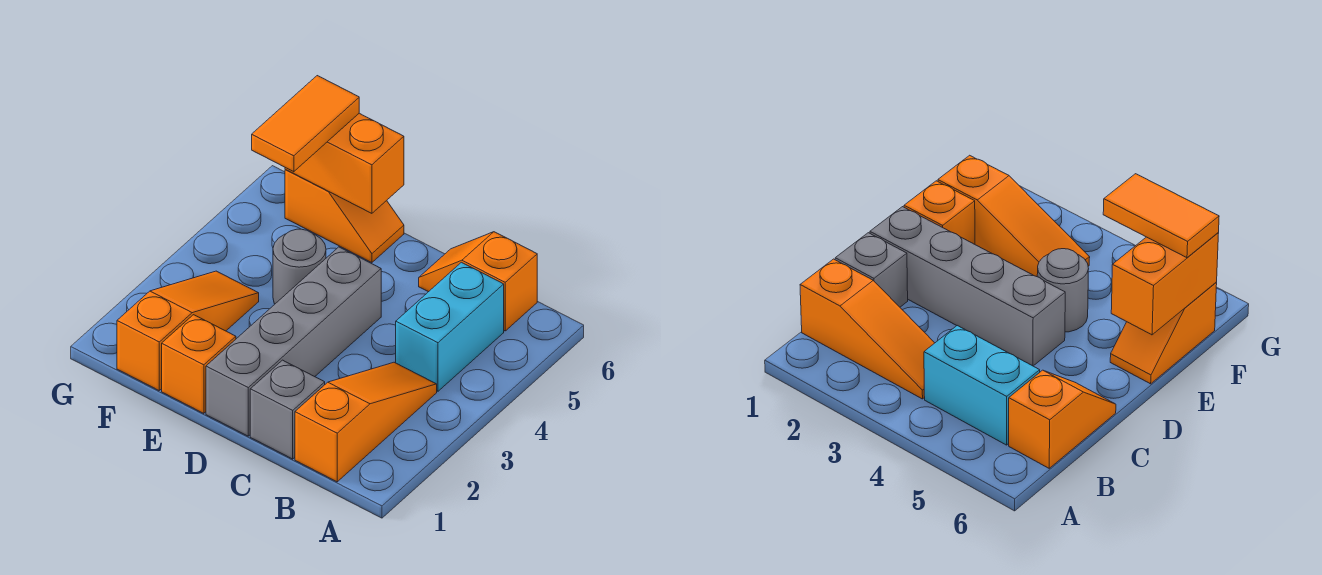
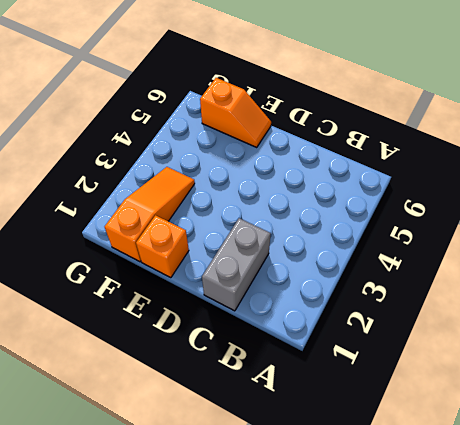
grey 1x2 brick [202,218,271,311] -> grey 1x1 brick [250,360,325,459]
none -> orange 1x3 slope [295,362,437,482]
none -> cyan 1x2 brick [396,262,504,391]

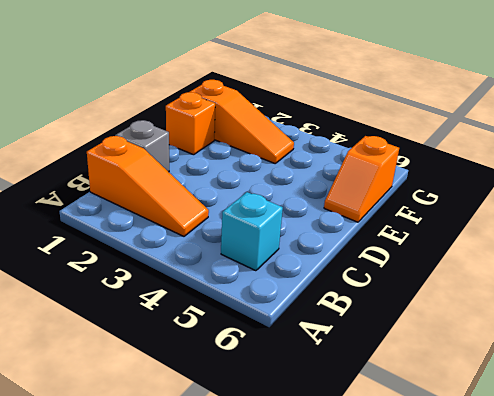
cyan 1x1 brick [221,192,283,271] -> cyan 1x2 brick [396,262,504,391]
none -> orange 1x2 slope [419,232,537,331]
none -> grey 1x4 brick [206,247,381,436]

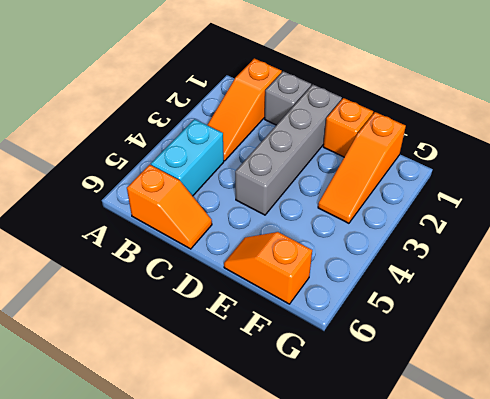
none -> grey 1x1 round brick [273,229,326,304]
none -> orange 1x2 brick [285,113,404,213]

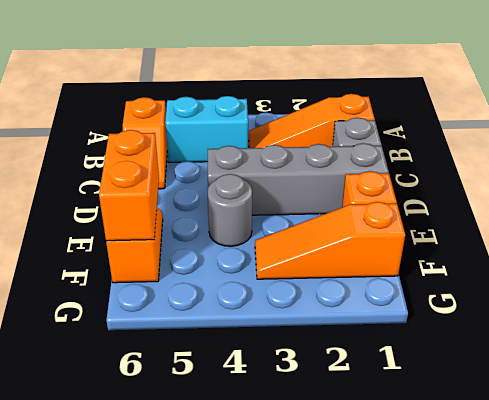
none -> orange 1x2 tile [252,76,359,172]

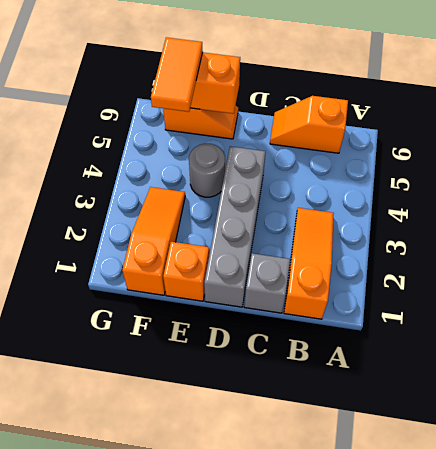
none -> cyan 1x2 brick [396,262,504,391]

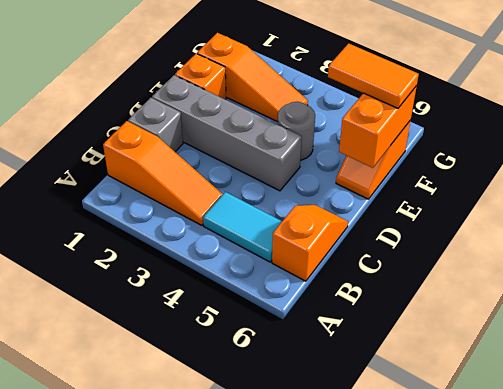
cyan 1x2 tile [203,192,282,262] -> cyan 1x2 brick [396,262,504,391]

